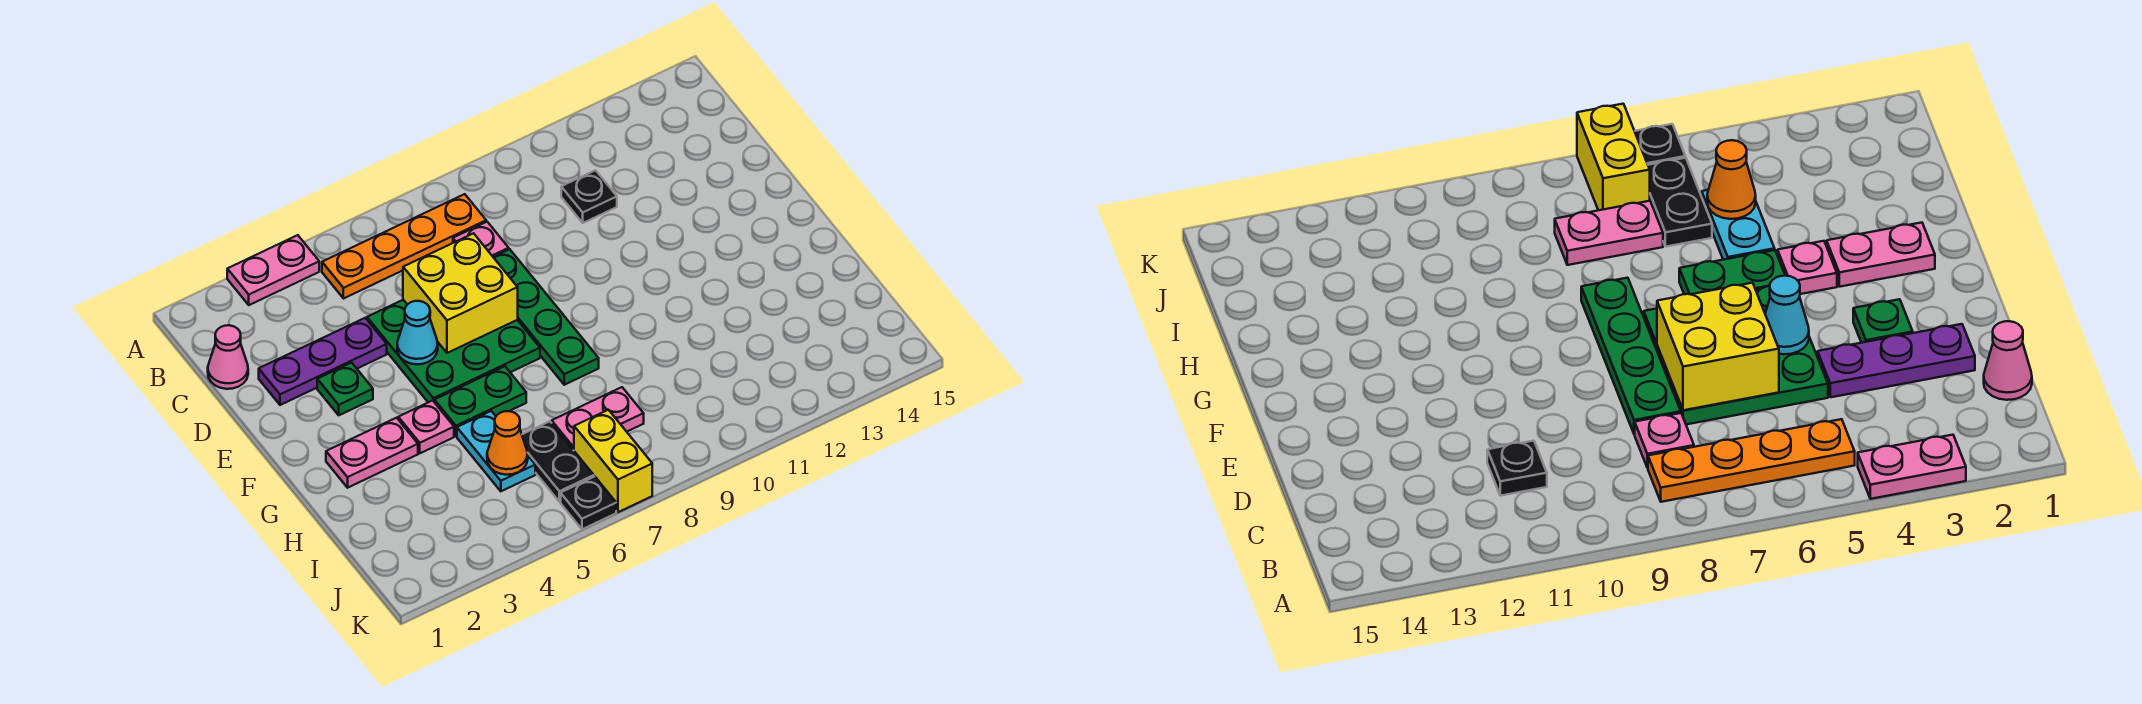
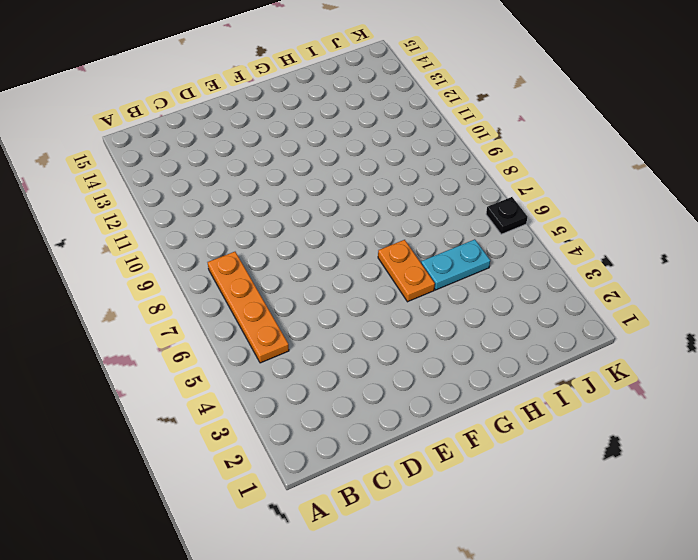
orange 1x2 plate [378,240,435,302] -> green 1x2 plate [434,366,526,436]
none -> pink 1x2 plate [227,235,319,305]
none -> pink 1x1 cone [208,325,248,389]
none -> pink 1x1 plate [453,222,509,257]

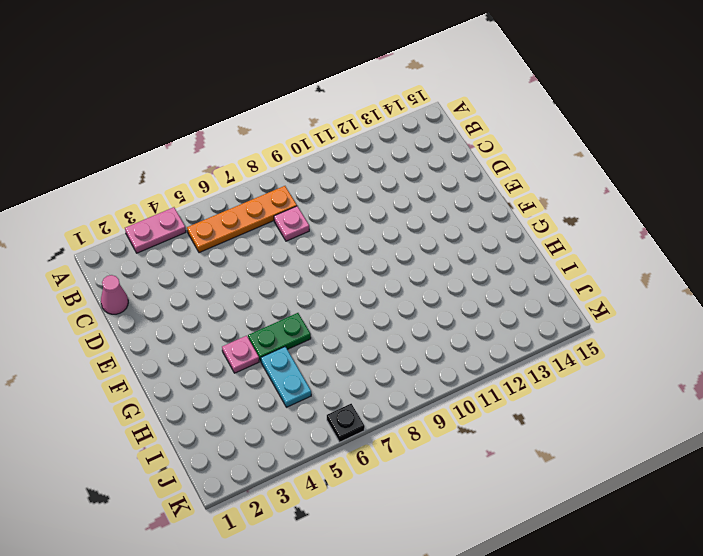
none -> black 1x1 plate [561,170,617,223]
none -> purple 1x3 plate [259,318,387,405]
none -> green 3x3 plate [367,300,540,402]

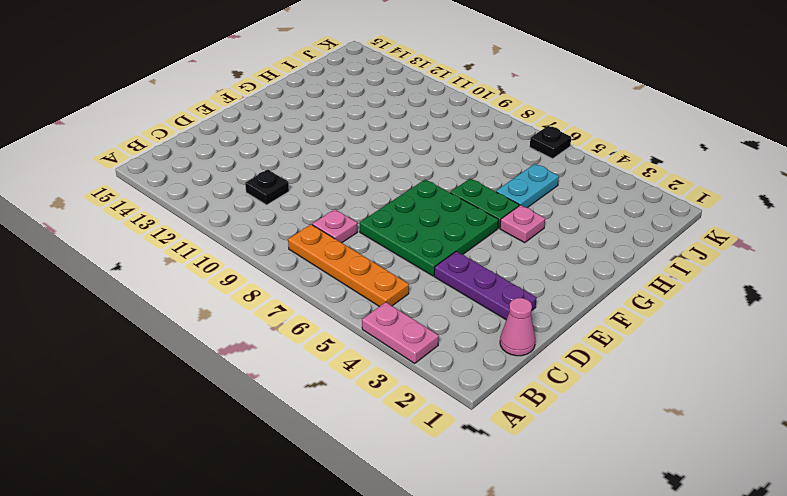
none -> green 1x4 plate [493,249,599,385]
none -> green 1x1 plate [317,363,373,415]
none -> pink 1x2 plate [326,418,418,488]

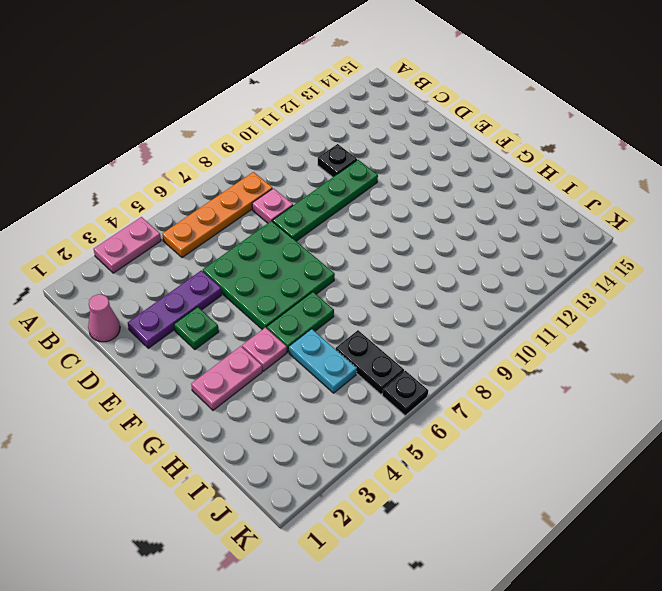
green 1x4 plate [273,160,378,241] -> green 1x4 plate turned to [493,249,599,385]
none -> pink 1x2 plate [552,387,644,450]
none -> yellow 1x2 brick [574,410,652,512]
none -> yellow 2x2 brick [403,233,518,353]

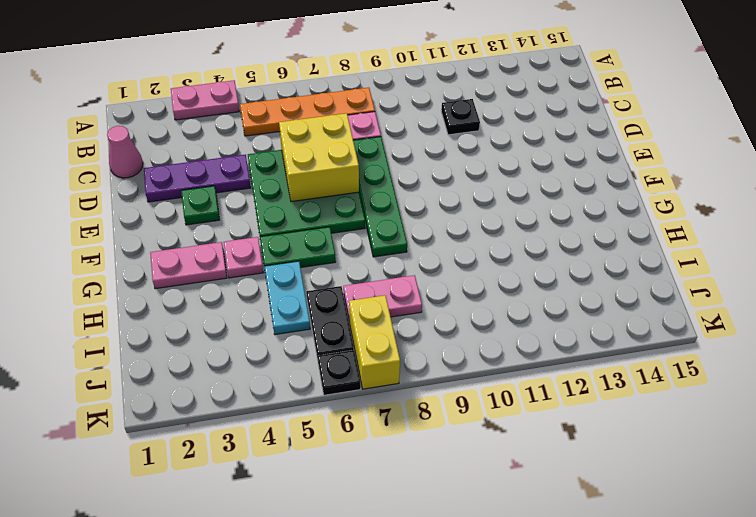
none -> cyan 1x1 cone [397,301,438,364]
none -> orange 1x1 cone [487,411,528,475]

